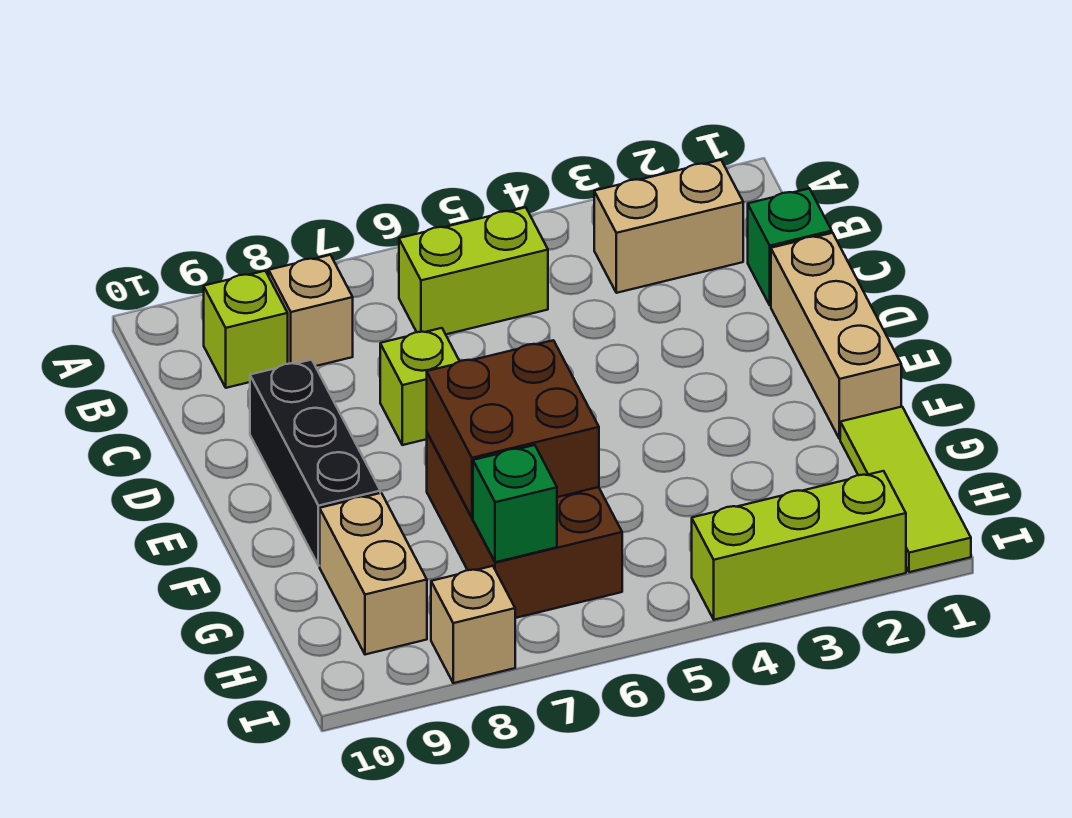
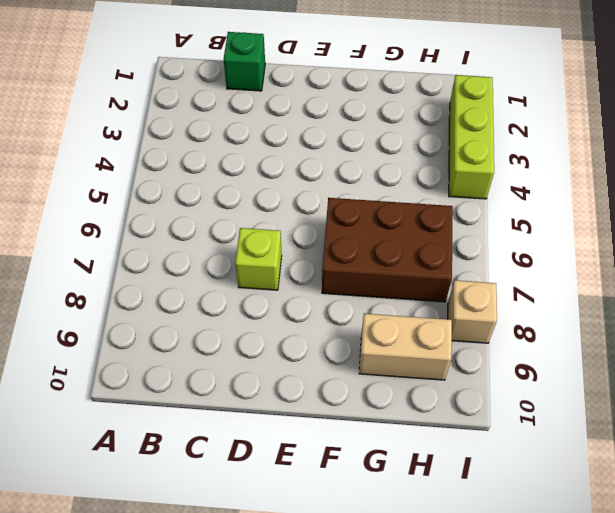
none -> tan 1x2 brick [594,160,743,293]
none -> lime 1x2 brick [399,207,548,334]
none -> tan 1x1 brick [269,255,353,366]

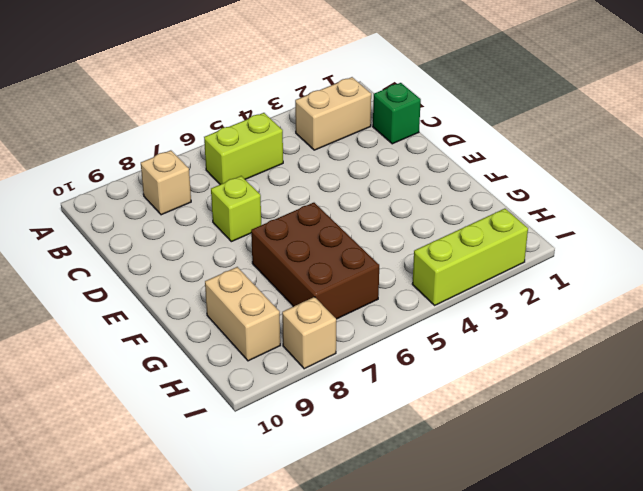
none -> lime 1x1 brick [204,271,288,388]
none -> tan 1x3 brick [771,233,901,439]
none -> black 1x3 brick [250,360,380,566]

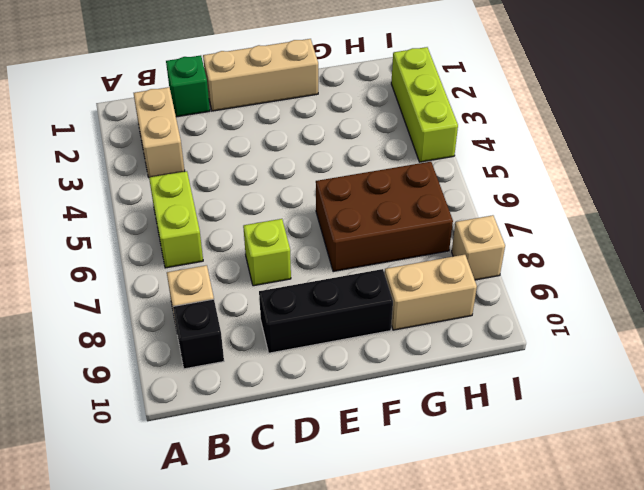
black 1x1 brick [173,299,224,369] -> lime 1x1 brick [204,271,288,388]
none -> lime 1x3 tile [840,407,971,572]
none -> brown 2x2 brick [427,340,599,518]
none -> green 1x1 brick [473,445,557,562]

